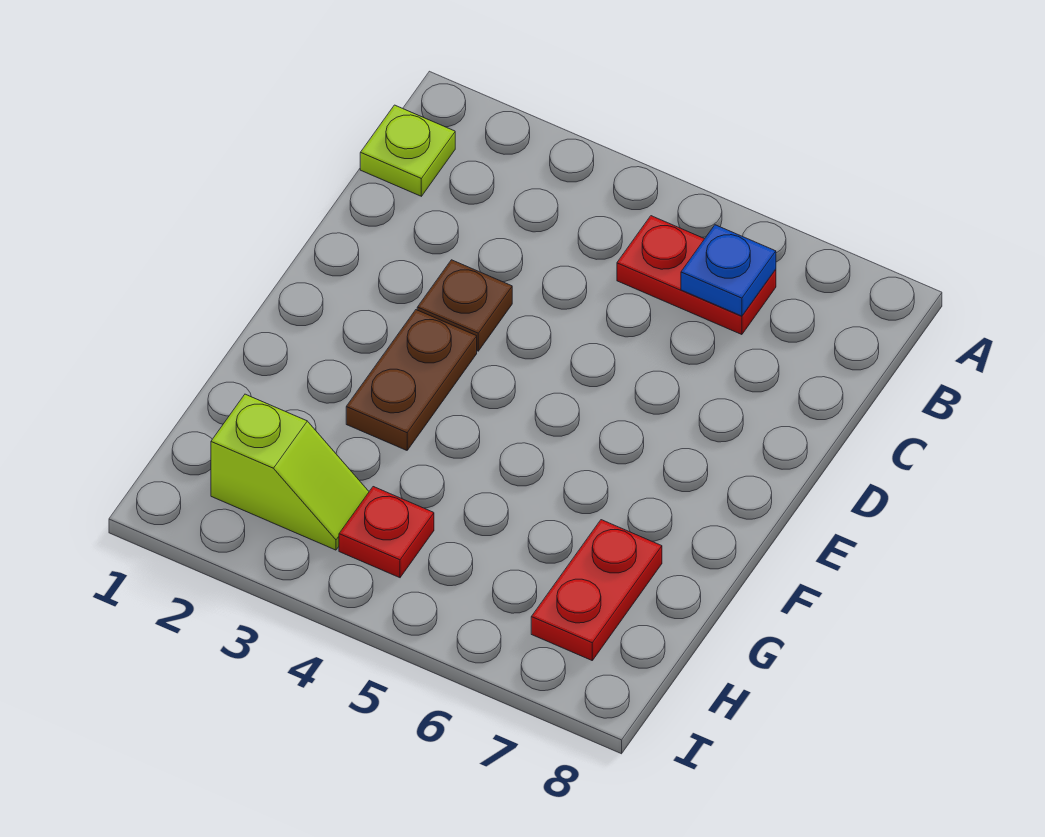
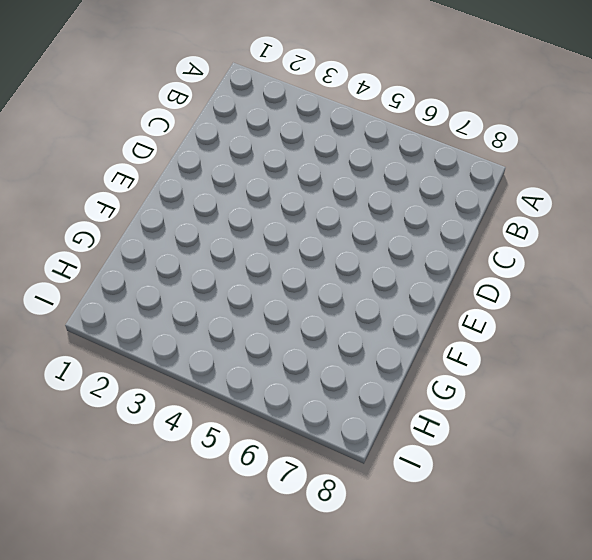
none -> lime 1x1 plate [360,105,455,196]
none -> red 1x2 plate [617,216,776,335]

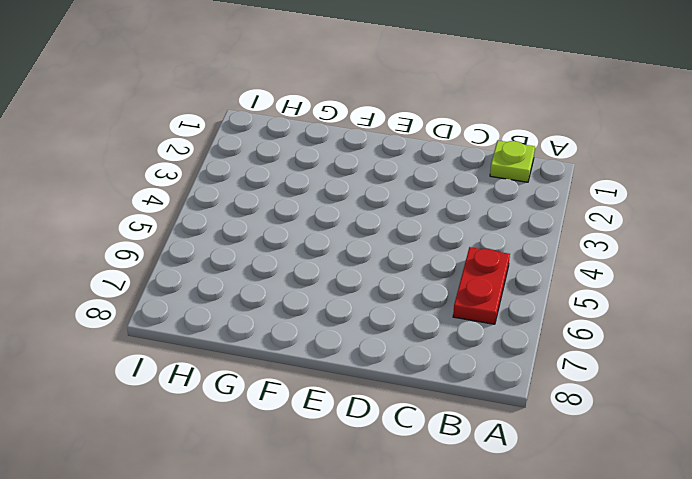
none -> brown 1x1 plate [417,260,512,351]
none -> brown 1x2 plate [346,310,477,450]

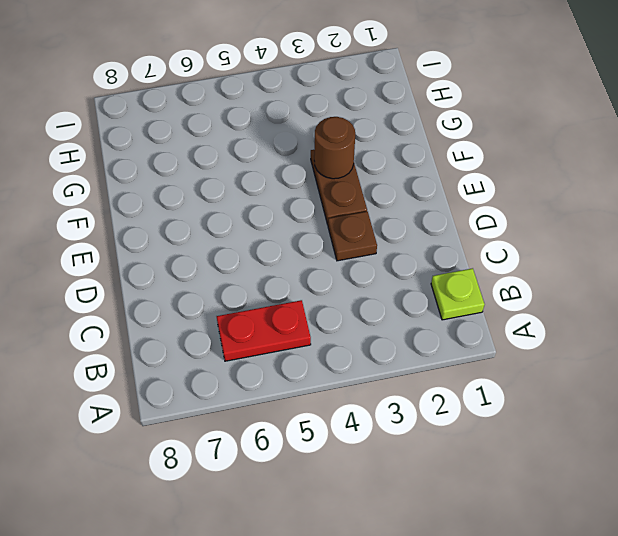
brown 1x1 round brick [314,117,355,179] -> none
none -> red 1x2 plate [531,520,662,660]
none -> lime 1x2 slope [211,394,369,550]

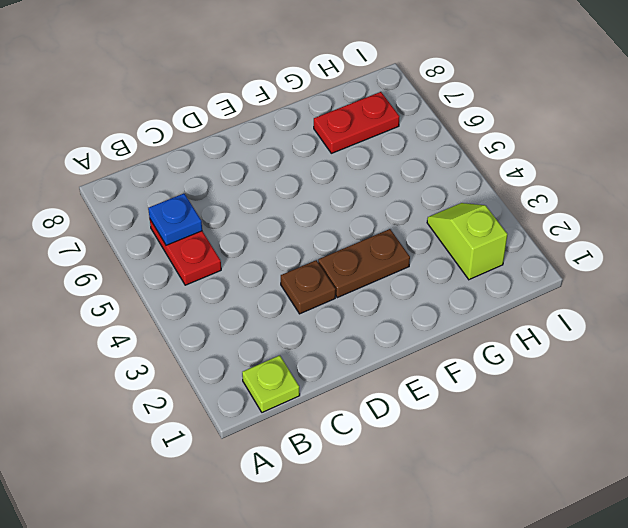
none -> red 1x1 plate [339,487,434,578]

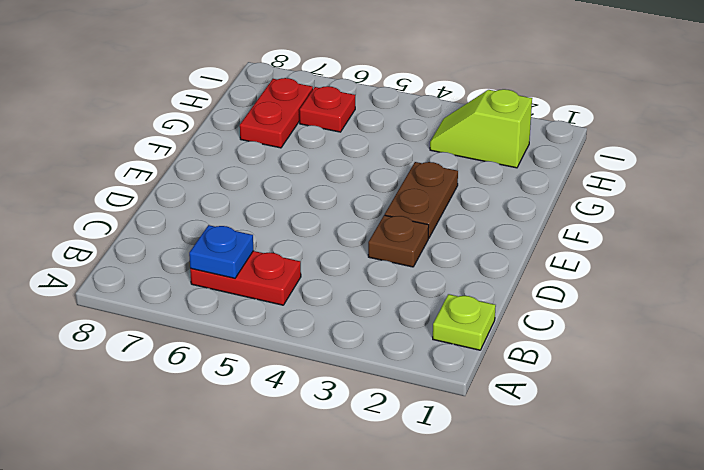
red 1x1 plate [300,86,355,132] -> red 1x1 plate moved to [339,487,434,578]

